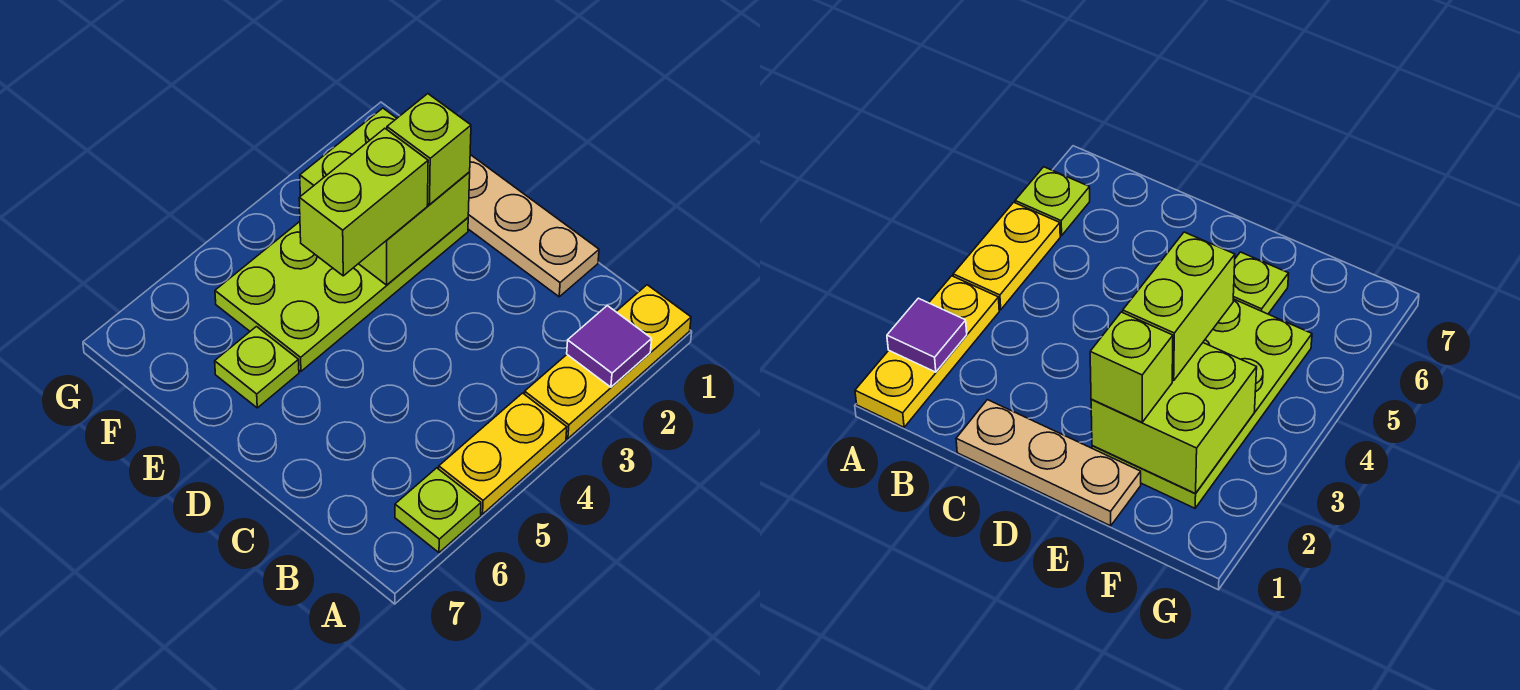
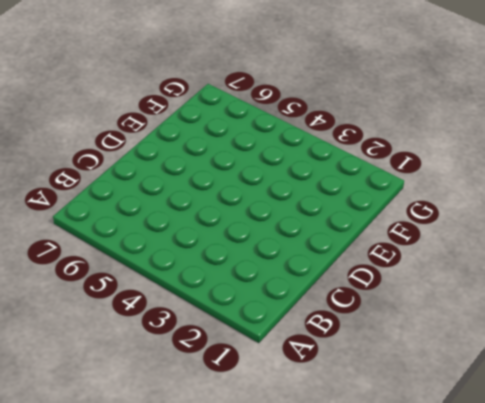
none -> yellow 1x3 plate [525,285,691,439]
none -> yellow 1x2 plate [439,393,567,514]

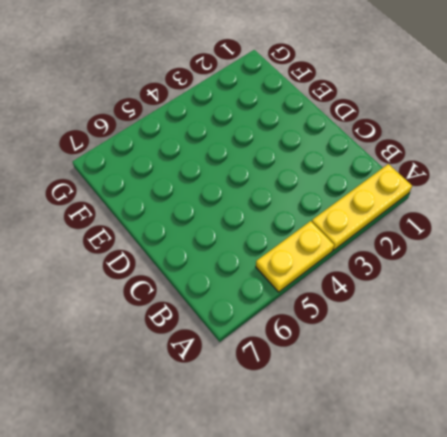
none -> lime 1x1 plate [395,468,481,553]
none -> tan 1x3 plate [468,155,599,297]

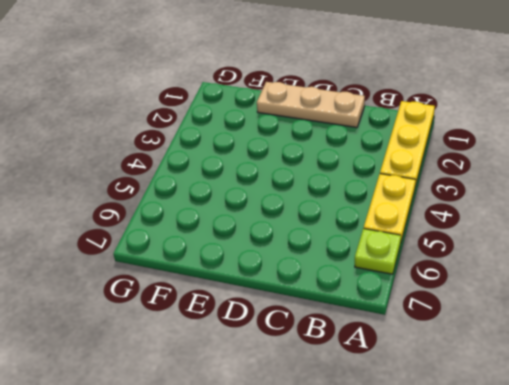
none -> lime 2x4 plate [215,218,468,371]
none -> lime 1x1 plate [215,327,299,408]

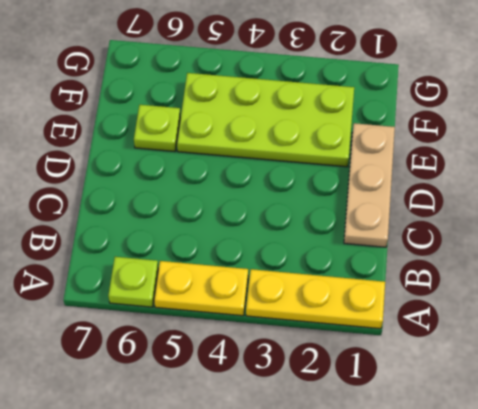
none -> purple 1x1 tile [567,306,652,387]
none -> lime 2x2 brick [300,108,470,285]

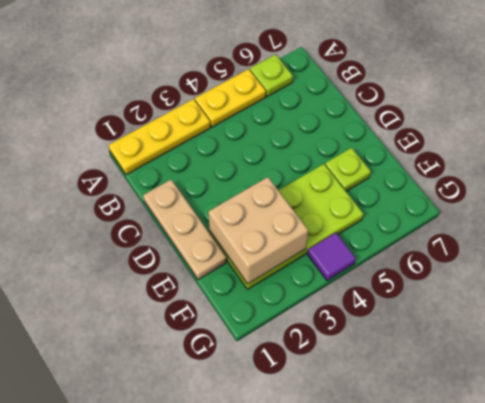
tan 2x2 brick [208,177,308,284] -> lime 2x2 brick [300,108,470,285]
purple 1x1 tile [308,233,356,281] -> purple 1x1 tile moved to [567,306,652,387]
none -> lime 1x1 brick [387,94,471,205]
none -> lime 1x2 brick [299,128,428,276]

